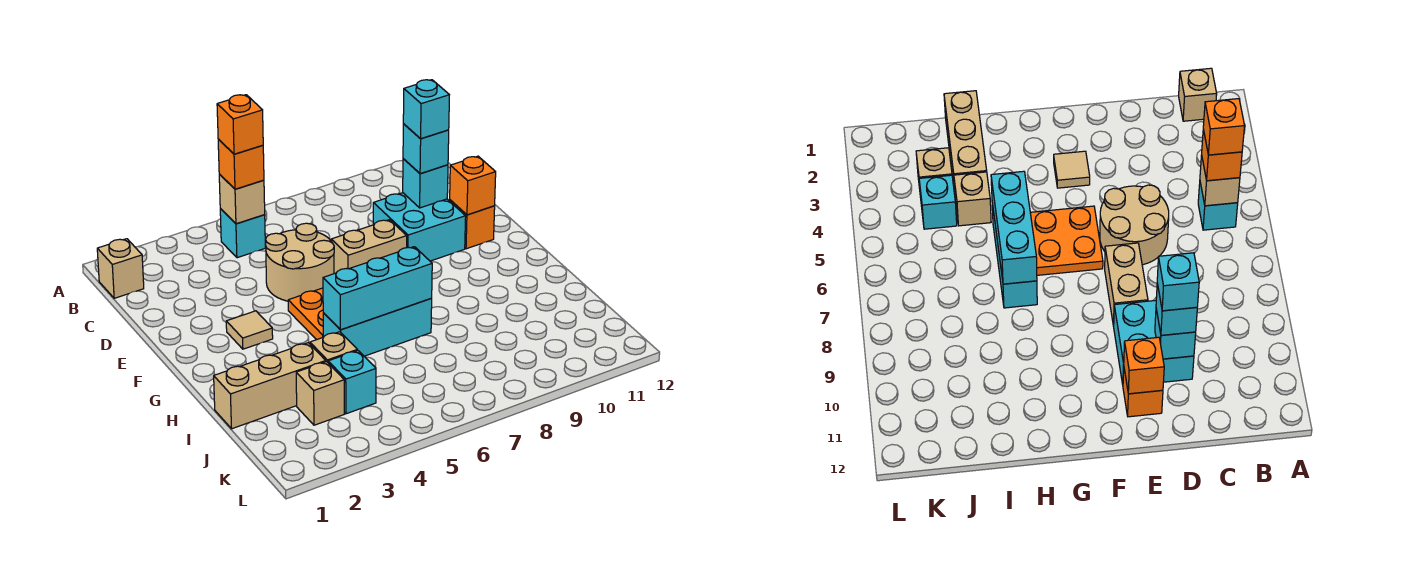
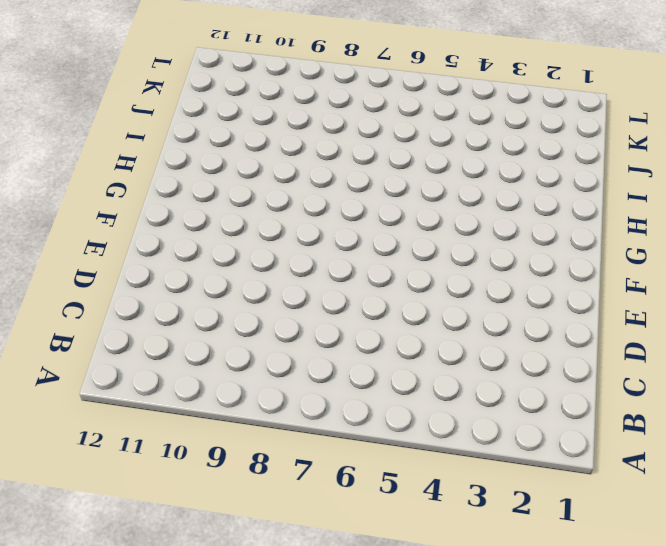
none -> tan 1x1 brick [97,239,144,298]
none -> cyan 1x1 brick [220,209,265,258]
none -> tan 2x2 round brick [266,223,334,301]

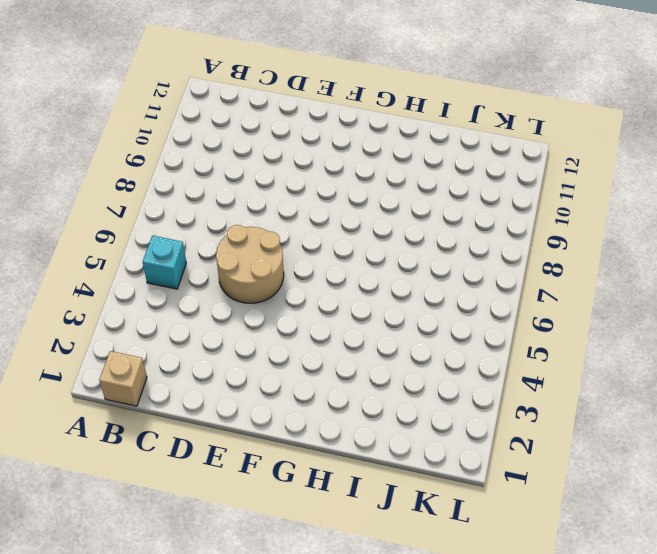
none -> cyan 2x2 brick [373,193,466,261]
none -> tan 1x2 brick [331,220,407,274]
none -> orange 1x1 brick [450,200,495,249]

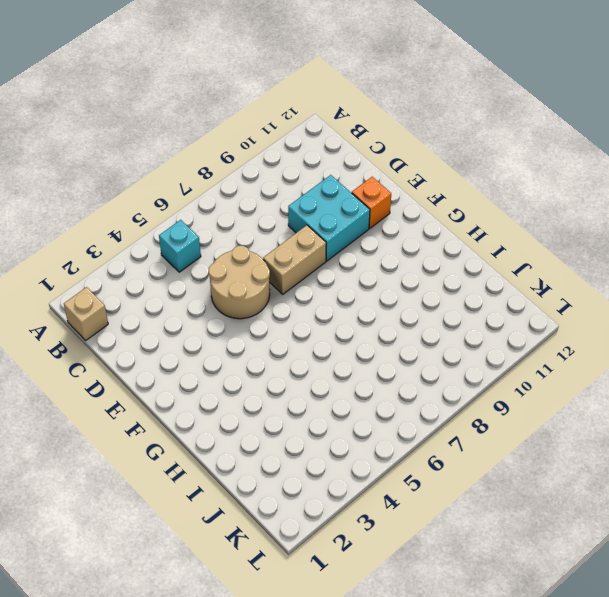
none -> tan 1x1 tile [226,311,273,349]
none -> orange 2x2 plate [288,288,323,340]
none -> cyan 1x3 brick [323,299,432,356]

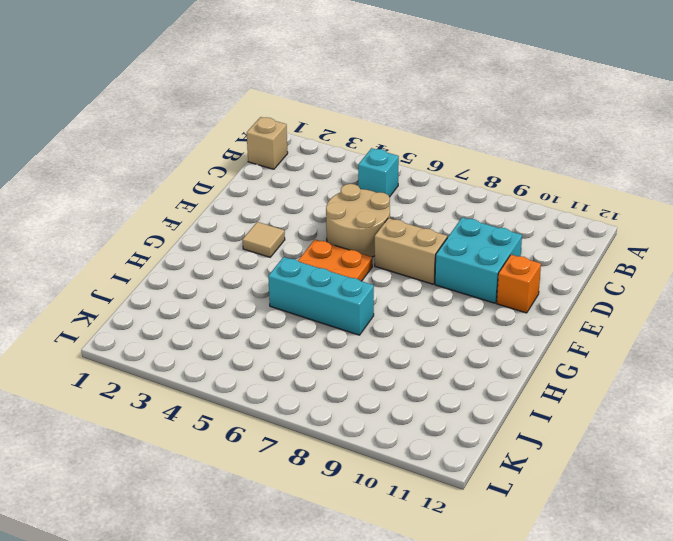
none -> tan 1x3 brick [214,343,326,429]
none -> tan 1x1 brick [310,332,357,362]
none -> tan 1x1 brick [296,362,344,425]

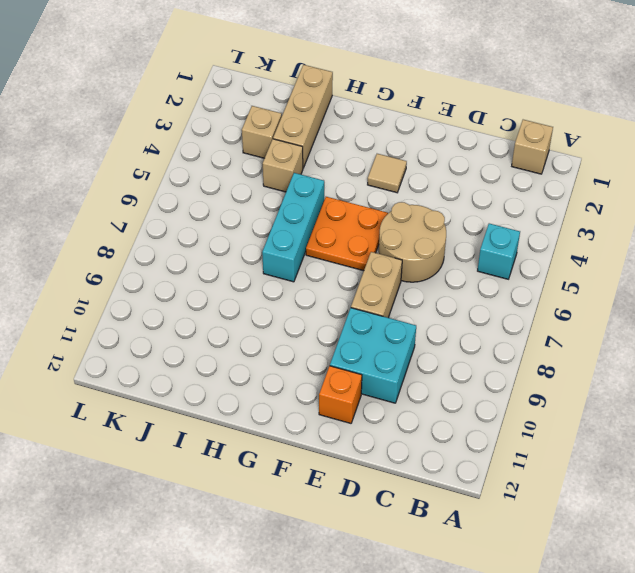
none -> cyan 1x1 brick [328,350,376,414]
none -> tan 1x1 brick [219,174,265,224]
none -> cyan 1x1 brick [403,159,448,208]

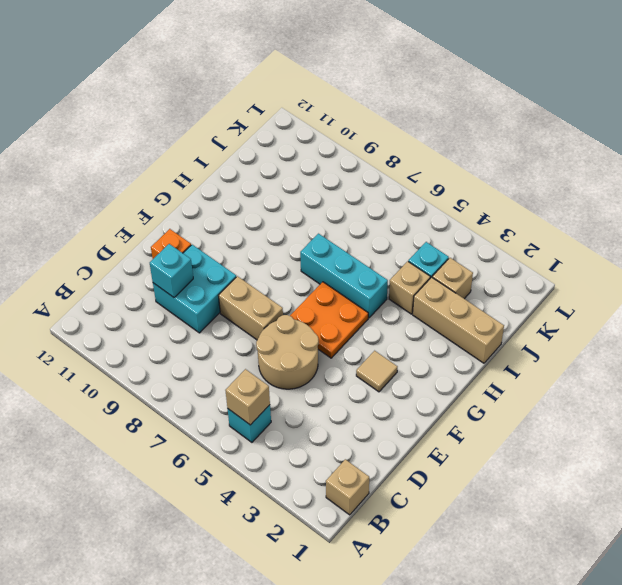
none -> orange 1x1 brick [450,156,496,215]
none -> cyan 1x3 brick [323,247,432,330]
none -> orange 1x1 brick [218,139,264,189]

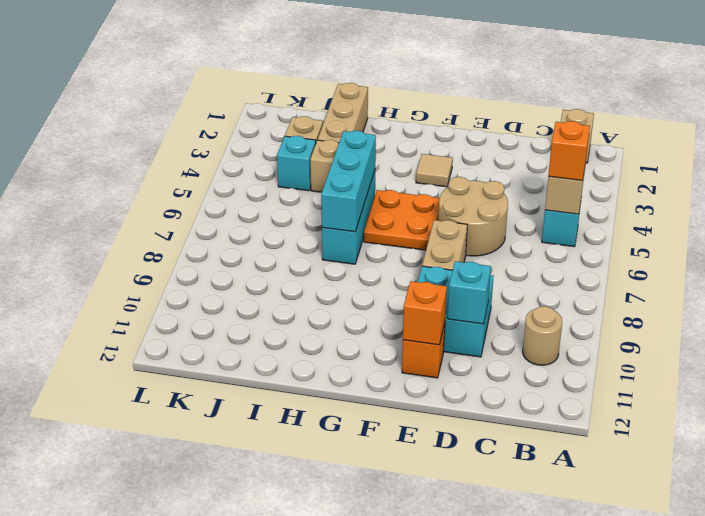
tan 1x1 round brick [523,306,562,365] -> none
none -> cyan 1x1 brick [403,124,449,174]
none -> orange 1x1 brick [217,95,263,154]
none -> cyan 1x1 brick [403,80,449,139]

